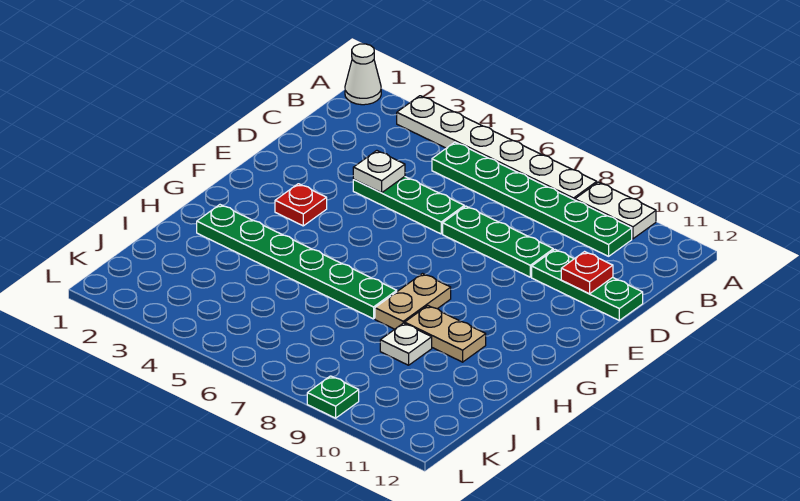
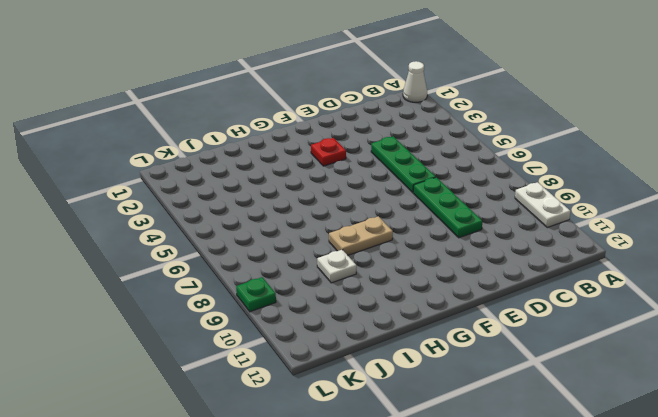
none -> white 1x6 plate [397,96,597,200]
none -> green 1x6 plate [432,142,632,256]
none -> green 1x3 plate [532,250,643,320]

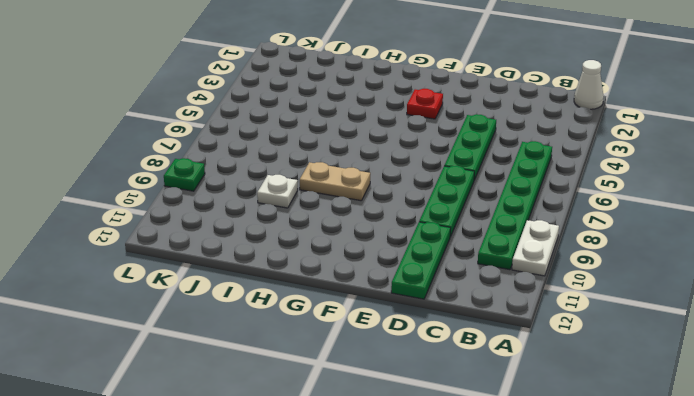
none -> white 1x6 plate [397,96,597,200]
none -> green 1x6 plate [197,205,397,319]
none -> tan 1x2 plate [405,306,486,362]

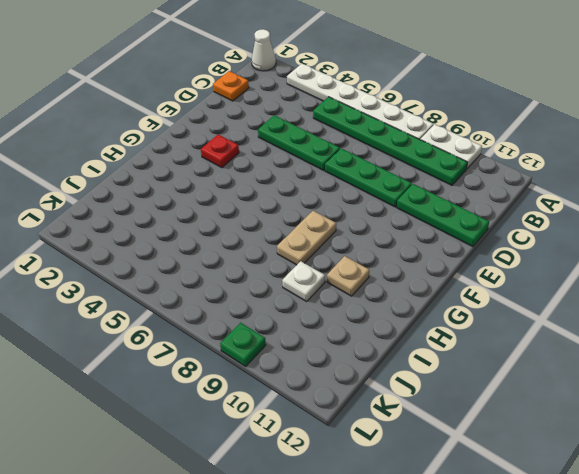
orange 1x1 plate [213,71,249,101] -> none
tan 1x1 plate [327,256,369,296] -> tan 1x2 plate [405,306,486,362]
none -> green 1x6 plate [197,205,397,319]
none -> white 1x1 plate [353,151,405,193]
none -> red 1x1 plate [561,252,613,294]

